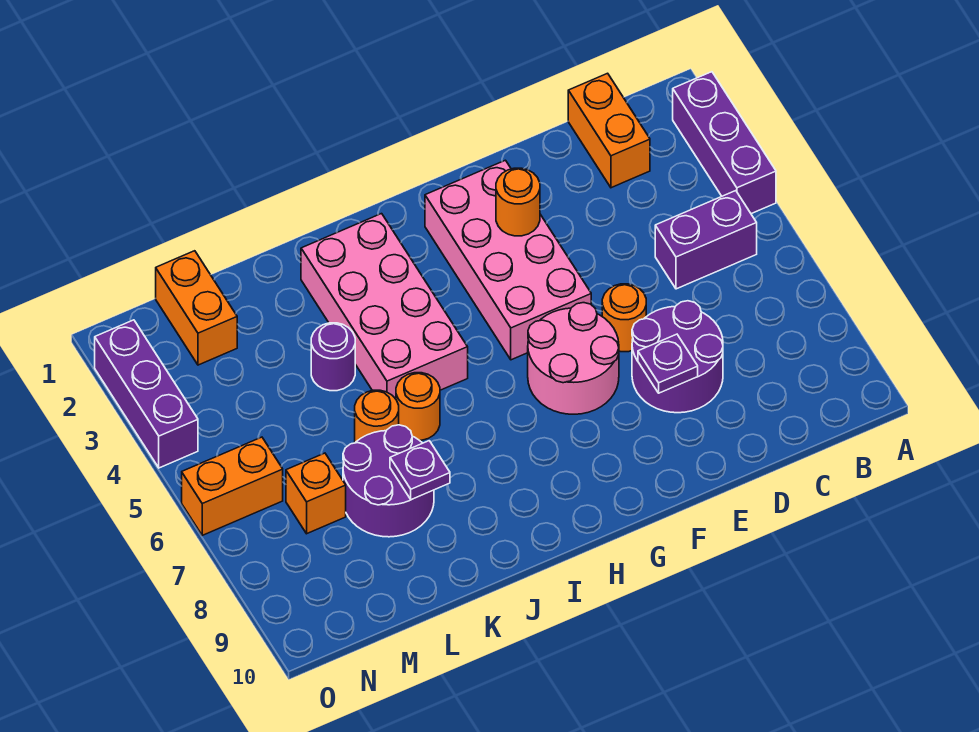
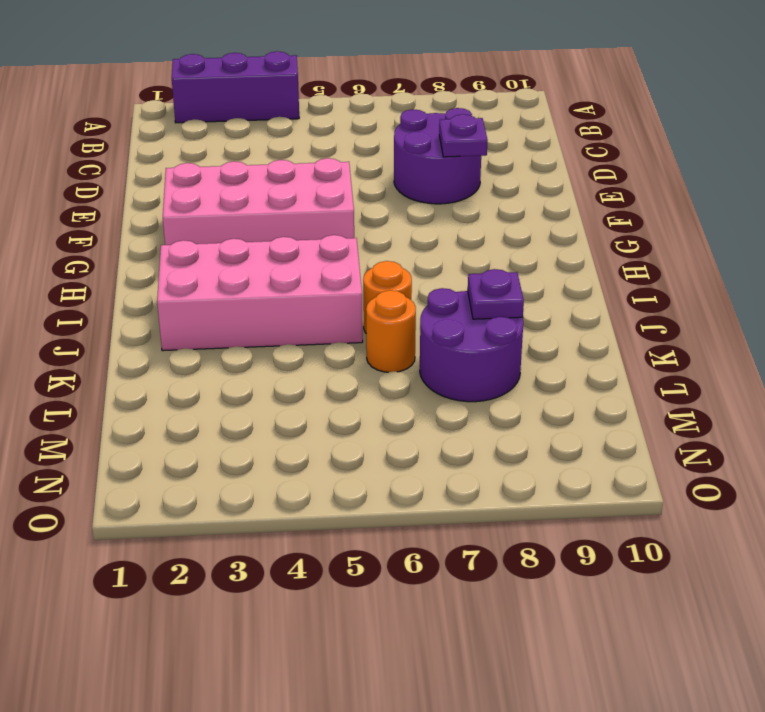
none -> purple 1x2 brick [655,191,757,289]
none -> orange 1x2 brick [568,73,650,188]
none -> orange 1x1 round brick [602,284,646,352]

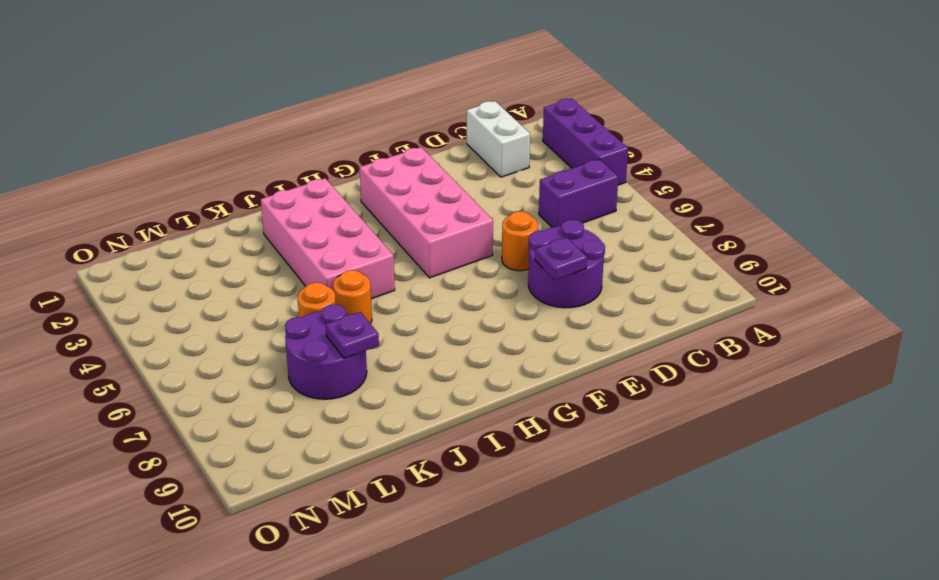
white 1x2 brick [467,101,530,177] -> orange 1x2 brick [568,73,650,188]
none -> pink 2x2 round brick [528,303,619,414]
none -> purple 1x1 round brick [311,323,355,391]
none -> orange 1x2 brick [156,251,237,365]

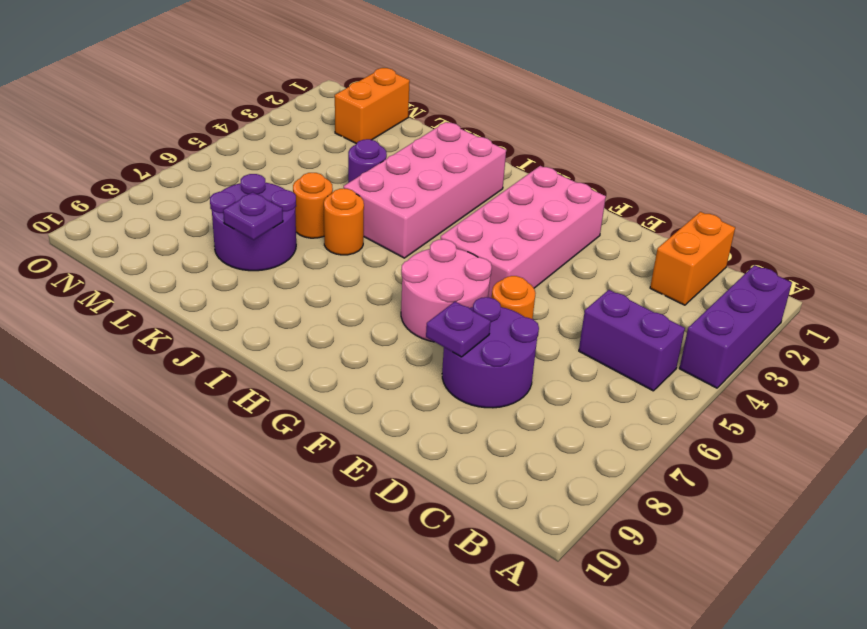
none -> orange 1x1 brick [286,453,346,534]
none -> orange 1x2 brick [182,437,283,535]
none -> purple 1x3 brick [95,320,198,468]

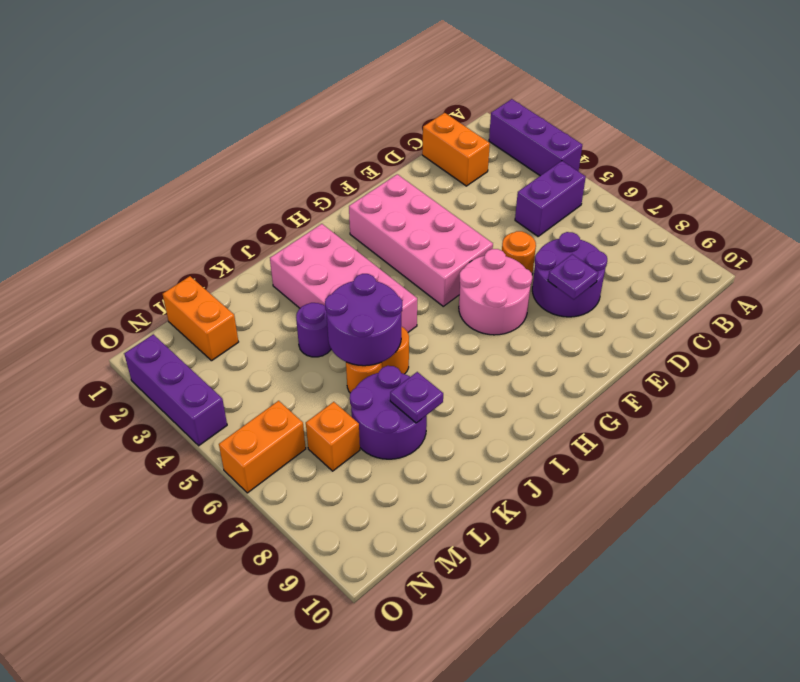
purple 2x2 round brick [325,274,402,366] -> none
none -> orange 1x1 round brick [496,168,540,236]

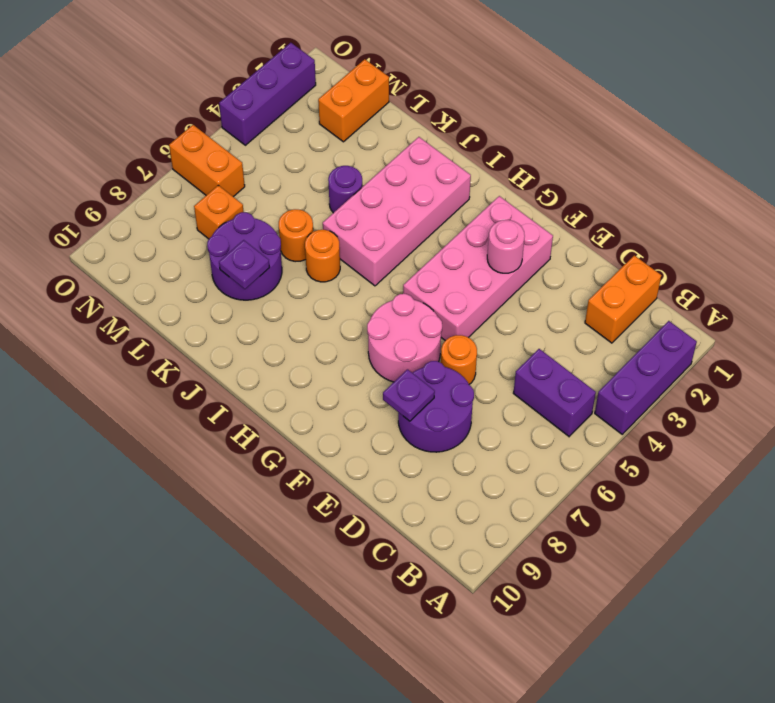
pink 1x1 round brick [487,220,525,273] -> orange 1x1 round brick [496,168,540,236]

